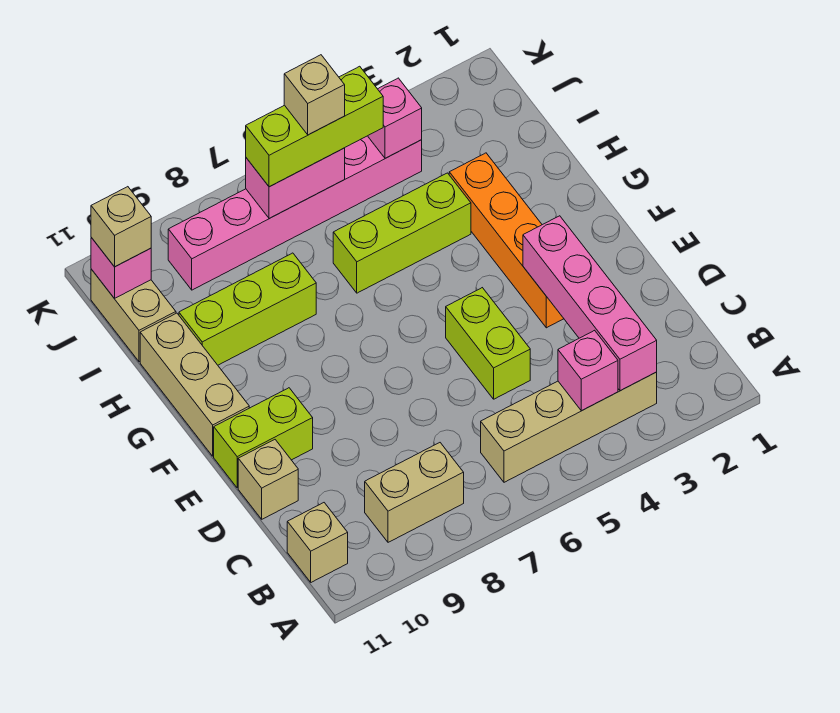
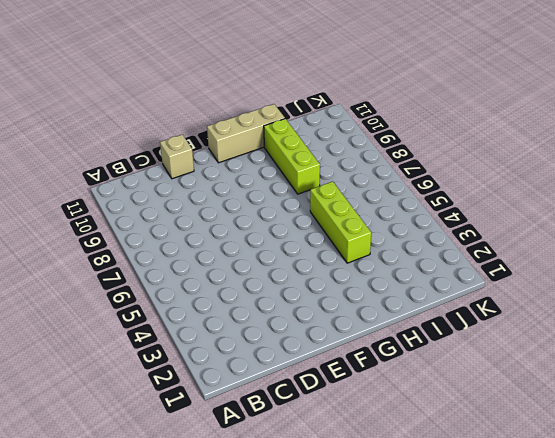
none -> tan 1x4 brick [481,372,657,482]
none -> tan 1x2 brick [365,443,464,542]
none -> tan 1x1 brick [287,503,348,582]

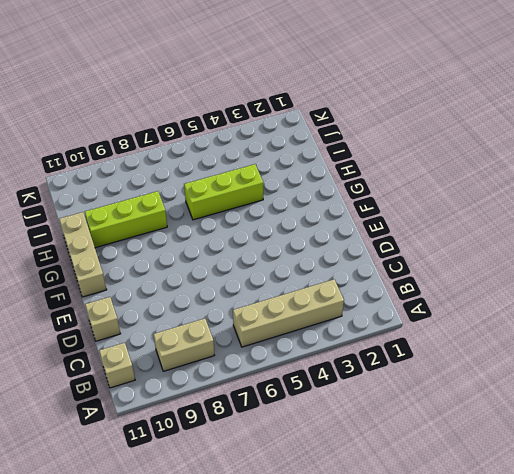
none -> lime 1x2 brick [446,288,530,399]
none -> orange 1x4 brick [449,153,564,328]
none -> lime 1x2 brick [214,388,313,488]

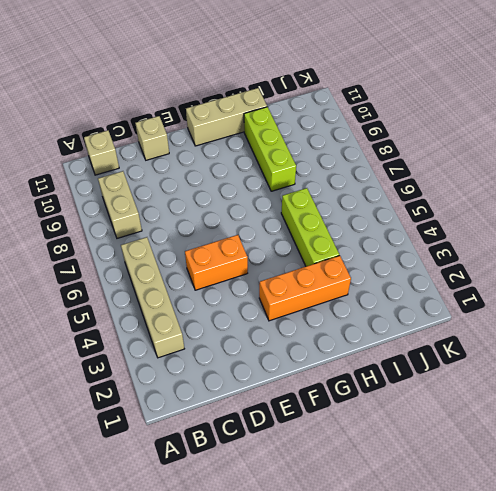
orange 1x2 brick [185,235,248,290] -> lime 1x2 brick [446,288,530,399]
orange 1x3 brick [259,256,351,321] -> orange 1x4 brick [449,153,564,328]
none -> lime 1x2 brick [214,388,313,488]
none -> tan 1x2 brick [91,269,176,362]
none -> pink 1x6 brick [168,136,422,290]

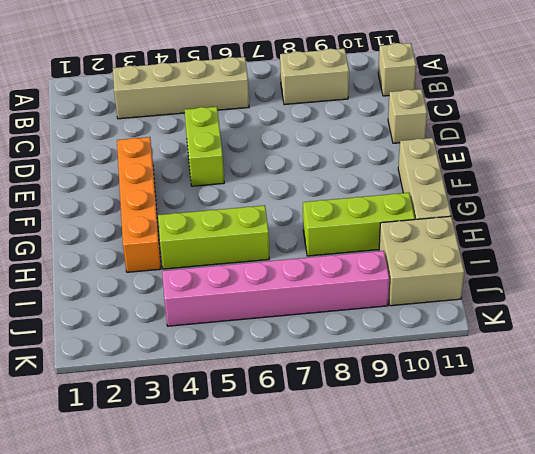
tan 2x2 brick [379,216,464,306] -> tan 1x2 brick [91,269,176,362]
none -> lime 1x2 brick [214,388,313,488]
none -> pink 1x4 brick [523,216,657,391]
none -> pink 1x1 brick [558,330,618,411]

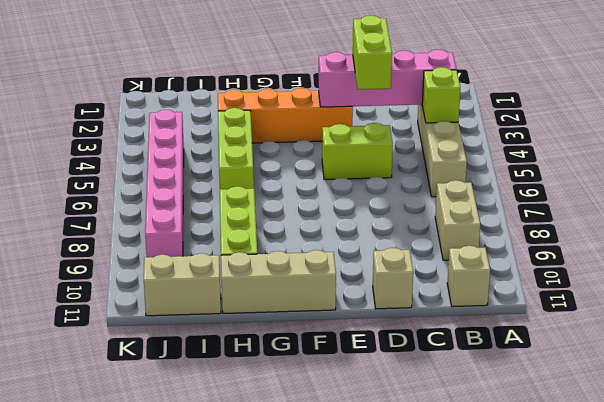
lime 1x1 brick [422,67,460,123] -> pink 1x1 brick [558,330,618,411]
lime 1x2 brick [353,15,392,90] -> lime 1x2 brick moved to [214,388,313,488]
none -> pink 1x1 brick [368,78,422,158]
none -> pink 1x2 brick [246,148,345,219]
none -> pink 1x1 brick [91,238,151,299]

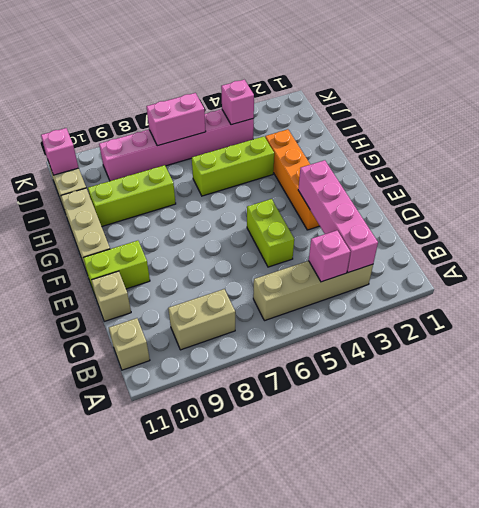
none -> lime 1x3 brick [246,66,383,187]
none -> tan 1x1 brick [91,187,151,267]
none -> tan 1x1 brick [284,55,345,135]

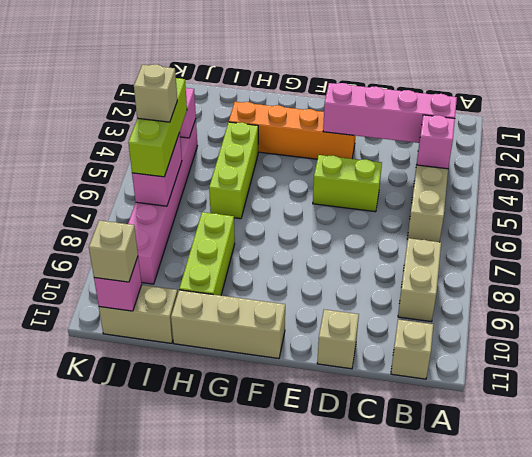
none -> lime 1x2 brick [214,388,313,488]

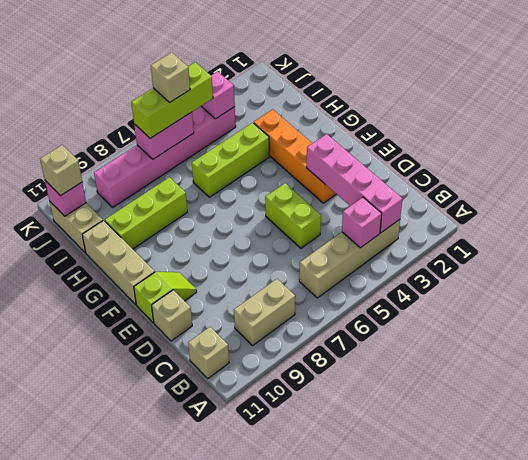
lime 1x2 slope [134,272,197,323] -> lime 1x2 brick [214,388,313,488]

